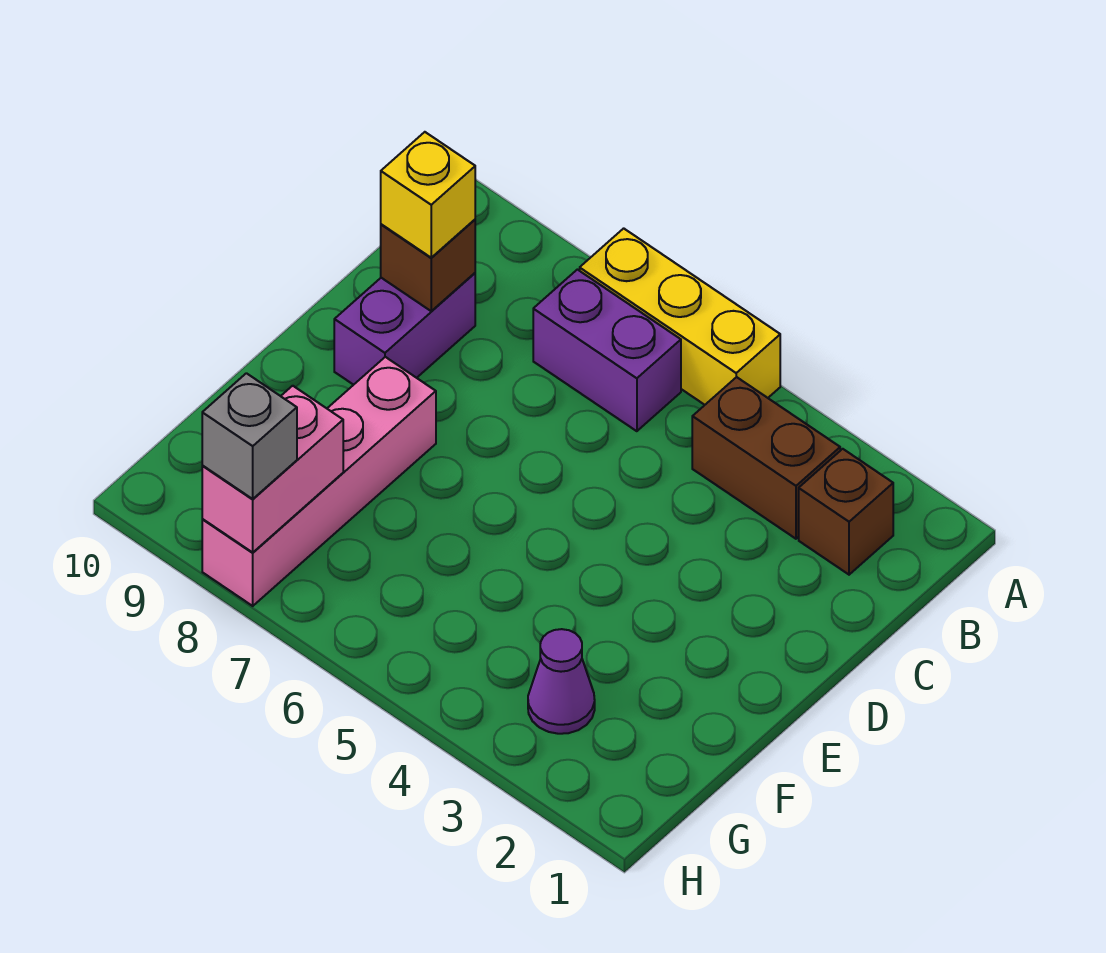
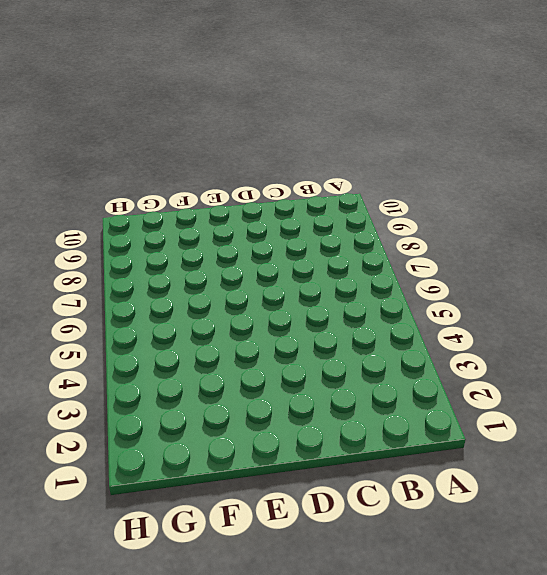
none -> yellow 1x3 brick [580,228,780,405]
none -> brown 1x1 brick [799,449,893,575]

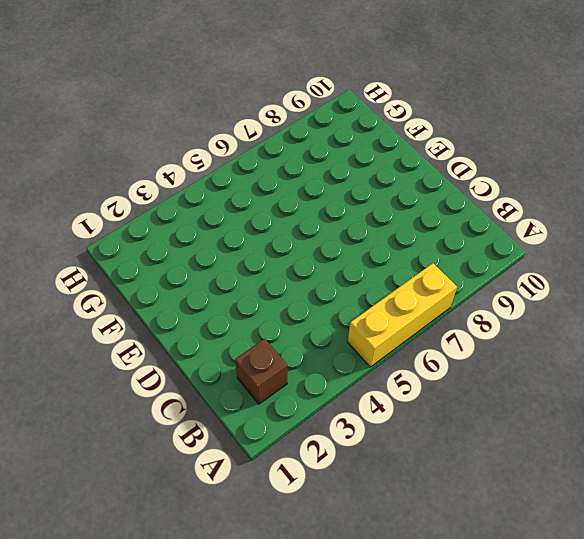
none -> brown 1x2 brick [692,377,840,539]
none -> purple 1x2 brick [533,270,681,431]

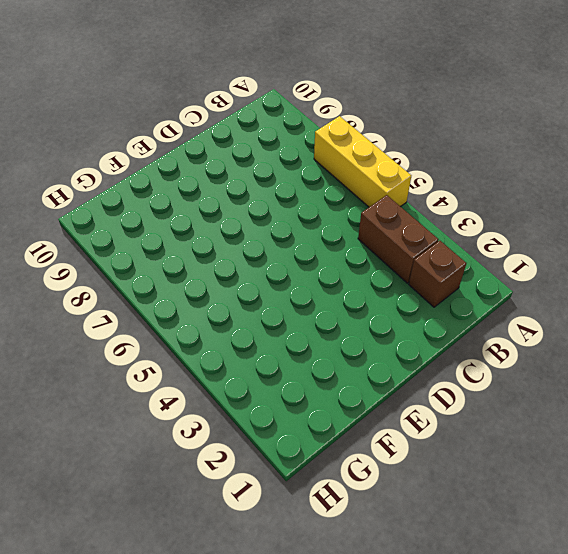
none -> purple 1x2 brick [533,270,681,431]
none -> purple 1x2 brick [334,273,475,385]

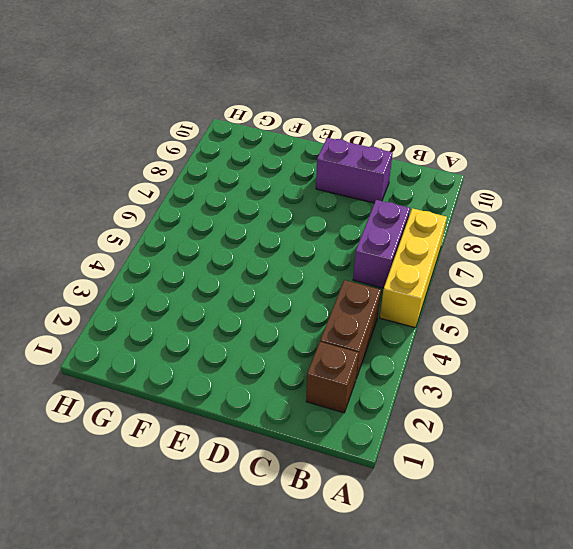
none -> pink 1x4 brick [202,357,436,606]
none -> purple 1x1 cone [528,629,595,734]

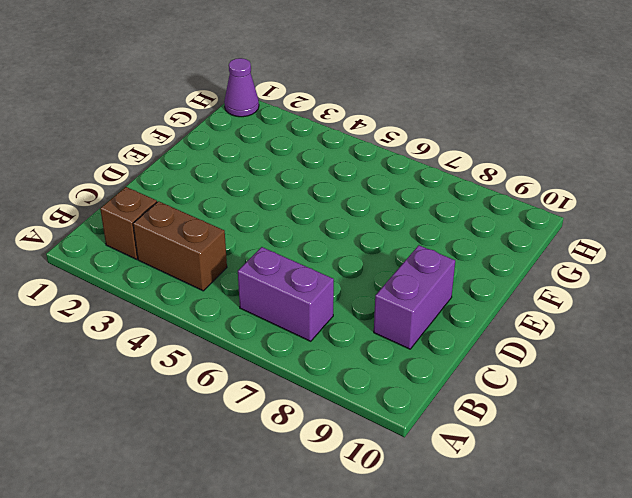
purple 1x1 cone [224,58,259,117] -> purple 1x1 cone moved to [528,629,595,734]
none -> yellow 1x3 brick [580,228,780,405]
none -> pink 1x4 brick [202,357,436,606]

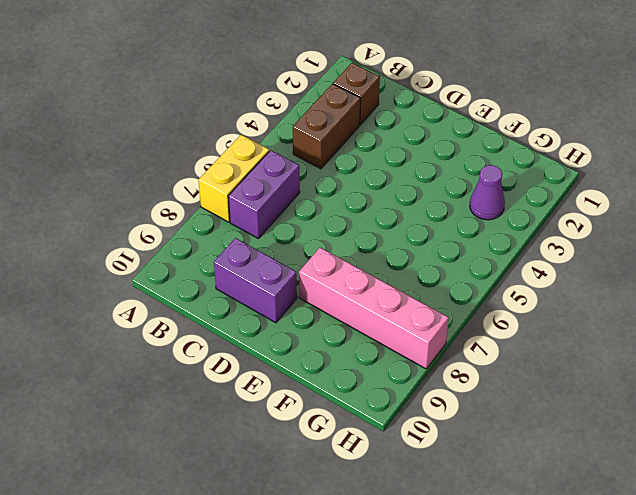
yellow 1x2 brick [199,135,269,222] -> yellow 1x3 brick [580,228,780,405]
none -> brown 1x1 brick [381,220,475,311]
none -> pink 1x2 brick [202,386,343,552]

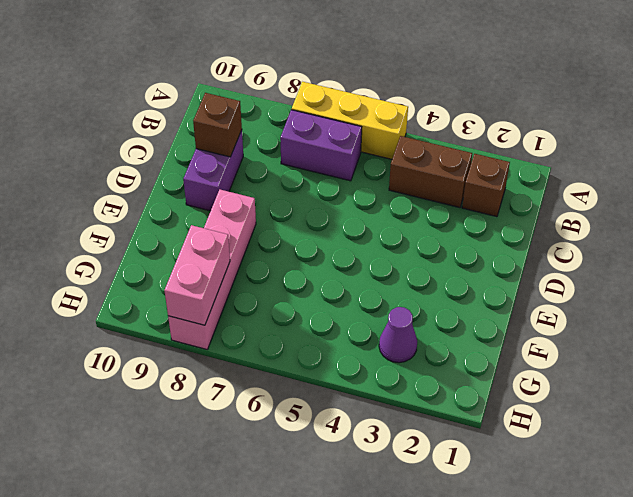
none -> yellow 1x1 brick [381,132,475,258]
none -> grey 1x1 brick [202,373,297,499]

